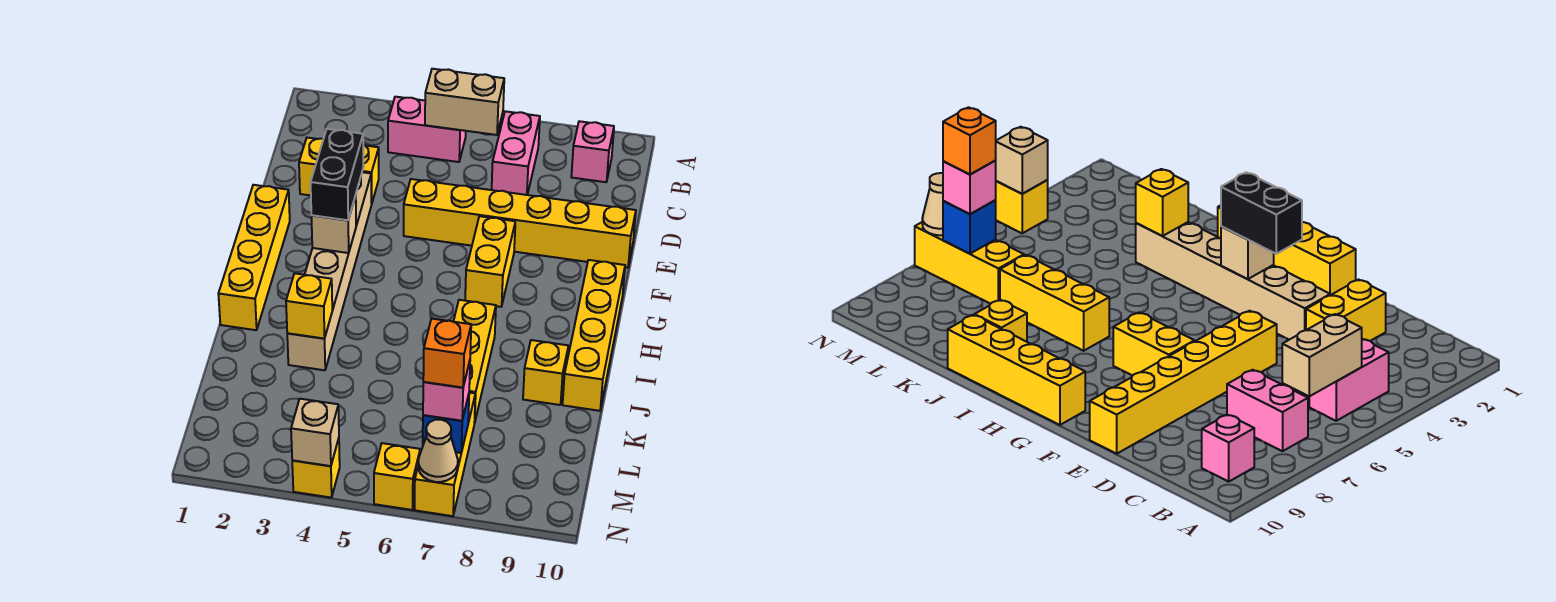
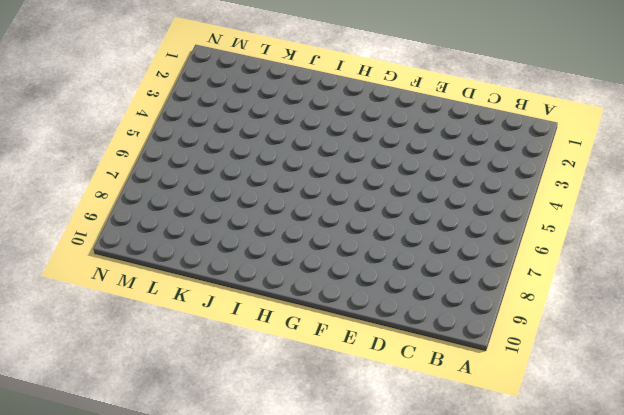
none -> pink 1x2 brick [388,97,466,162]
none -> pink 1x2 brick [492,111,540,195]
none -> pink 1x1 brick [571,121,614,182]

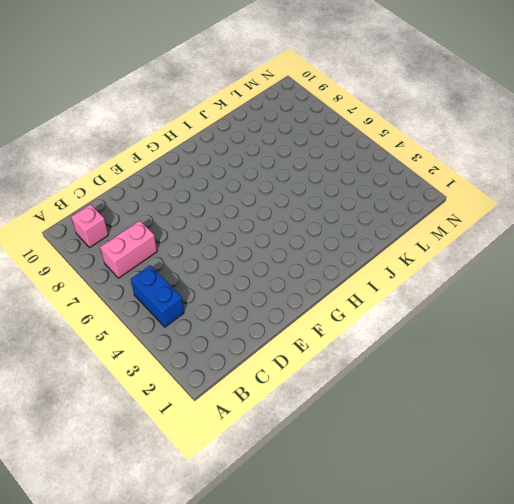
blue 1x2 brick [131,265,184,327] -> pink 1x2 brick [388,97,466,162]
none -> yellow 1x2 brick [299,138,379,203]
none -> tan 1x6 brick [287,172,372,370]
none -> yellow 1x6 brick [404,179,636,268]

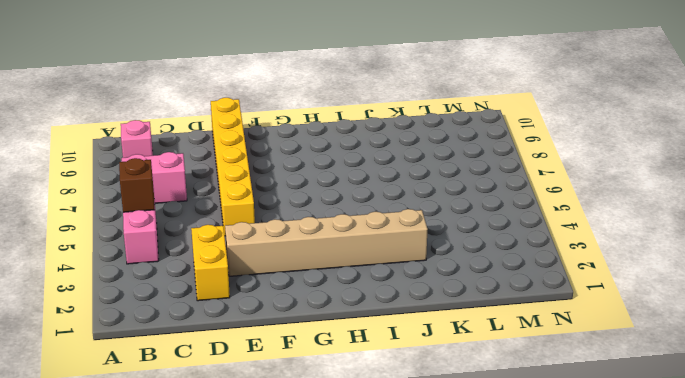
brown 1x1 brick [119,158,155,212] -> tan 1x2 brick [425,69,504,135]
none -> yellow 1x4 brick [218,185,290,330]
none -> yellow 1x2 brick [465,216,515,307]
none -> yellow 1x4 brick [563,260,625,411]

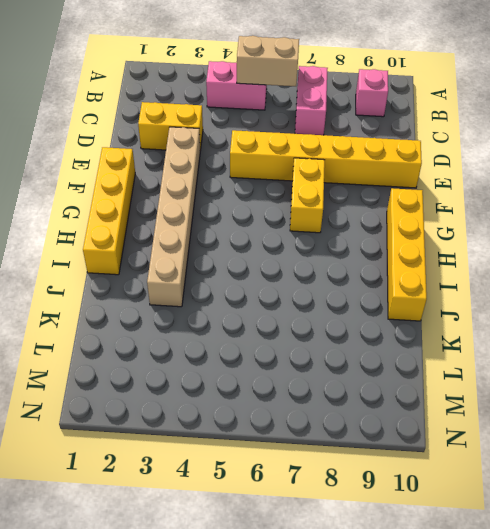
none -> yellow 1x3 brick [453,300,496,423]
none -> yellow 1x1 brick [523,340,568,405]
none -> yellow 1x3 brick [415,393,475,516]

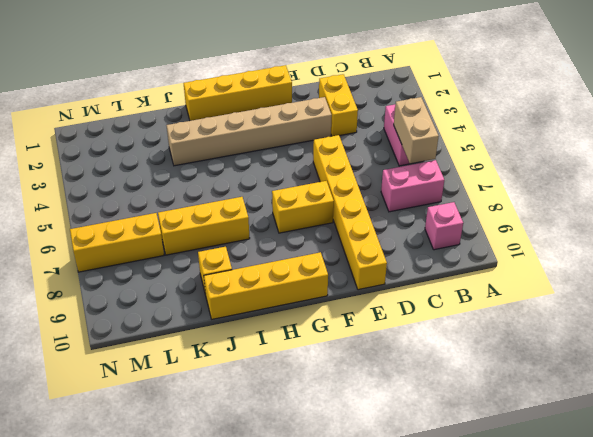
none -> yellow 1x1 brick [292,438,340,498]
none -> yellow 1x1 brick [374,443,420,510]
none -> tan 1x1 brick [311,196,356,253]

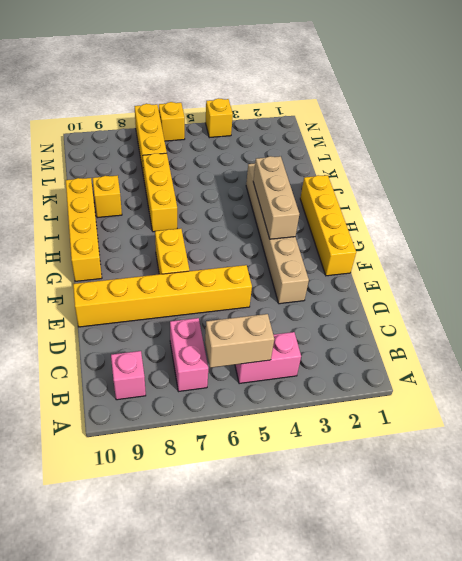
tan 1x3 brick [253,156,299,239] -> tan 1x1 brick [311,196,356,253]
none -> yellow 1x2 brick [299,138,379,203]
none -> yellow 1x1 brick [286,273,332,339]
none -> blue 1x1 brick [423,395,469,453]

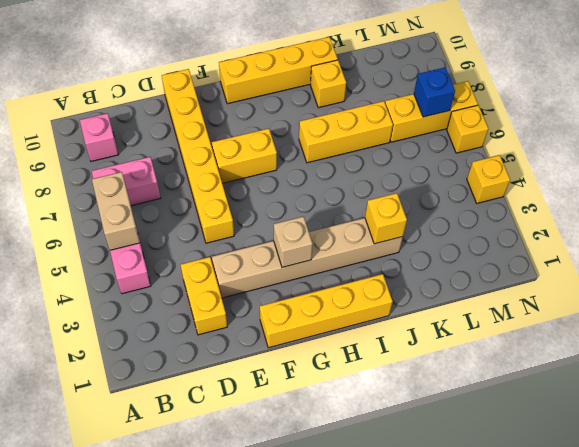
none -> tan 1x1 brick [291,399,339,466]
none -> tan 1x1 cone [418,420,458,482]
none -> black 1x2 brick [311,129,364,220]

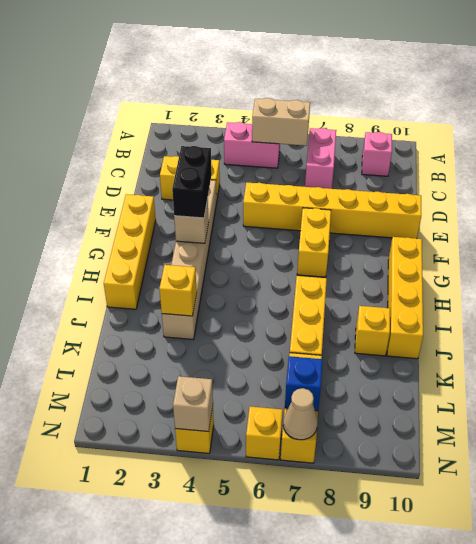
none -> pink 1x1 brick [423,361,470,421]
none -> orange 1x1 brick [423,319,471,388]

